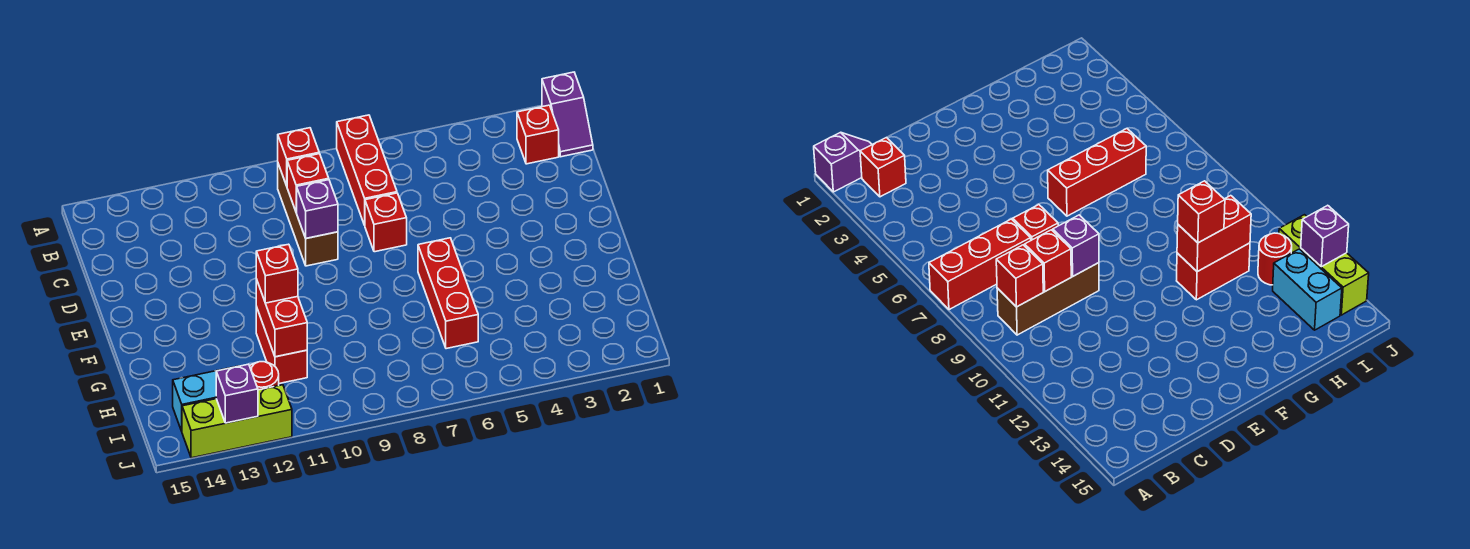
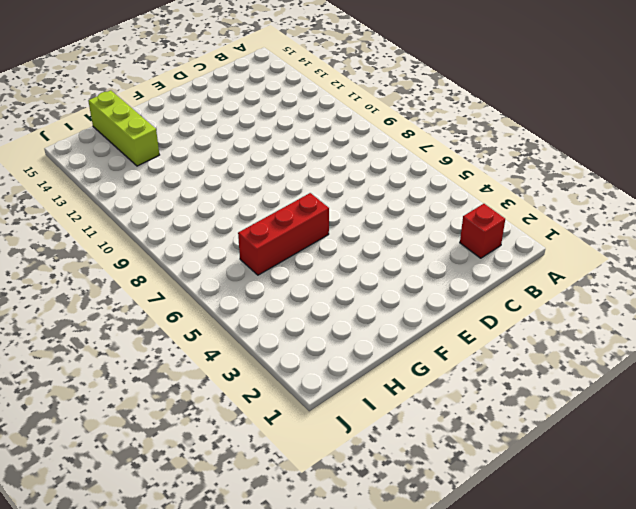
lime 1x3 brick [88,90,159,166] -> lime 1x3 brick moved to [182,385,292,458]
none -> purple 1x2 slope [542,72,593,157]
none -> red 1x3 brick [337,115,397,225]
none -> brown 1x3 brick [278,164,338,266]

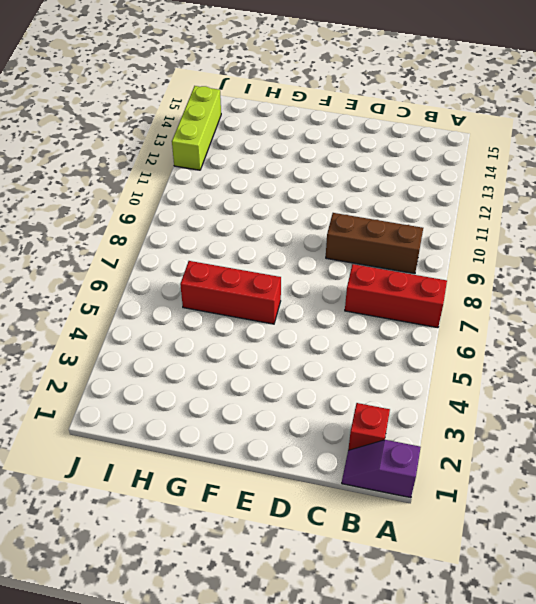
none -> red 1x1 brick [365,193,407,252]
none -> red 1x2 brick [256,307,307,384]
none -> red 1x1 round brick [250,362,279,390]

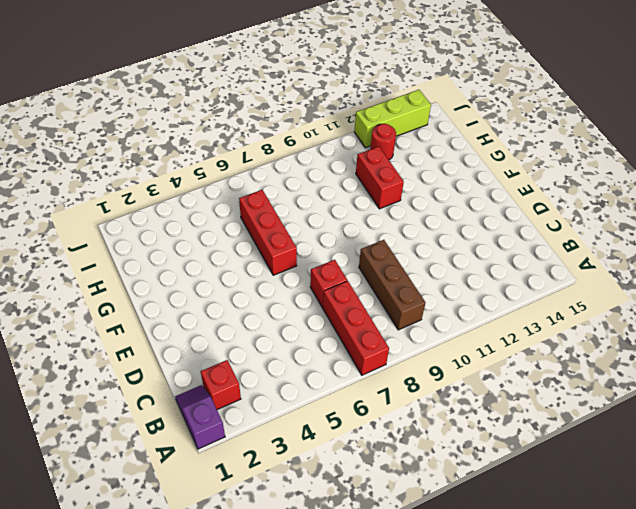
none -> cyan 1x2 brick [173,366,238,431]
none -> red 1x1 brick [278,128,319,186]
none -> red 1x1 brick [287,154,329,212]

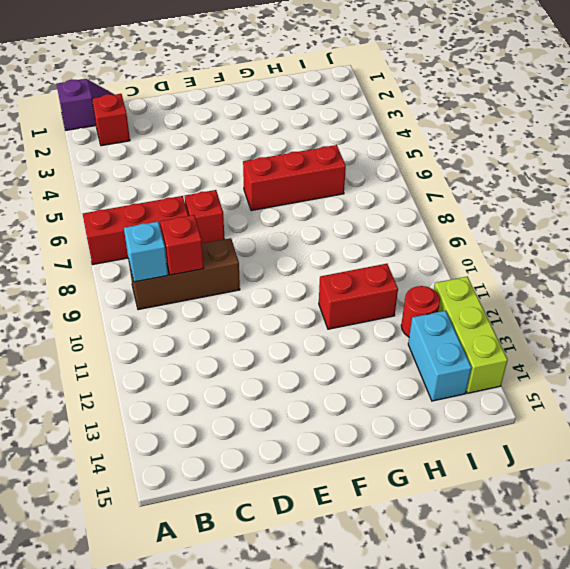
cyan 1x1 brick [124,222,168,282] -> red 1x1 brick [278,128,319,186]
none -> purple 1x1 brick [296,180,338,238]
none -> red 1x2 brick [256,279,307,357]
none -> purple 1x1 brick [216,364,258,423]

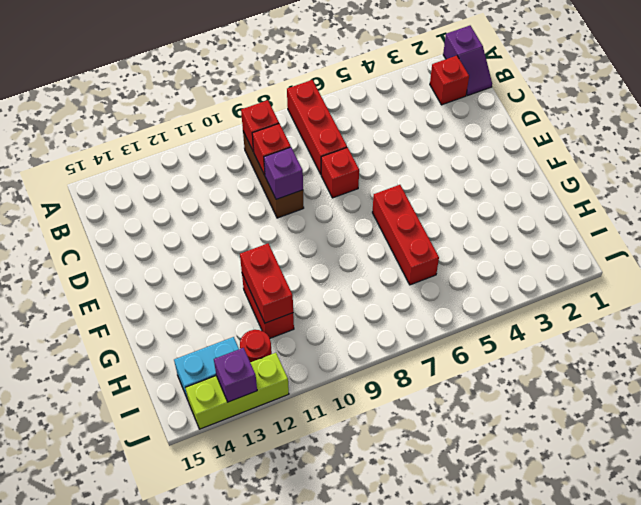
none -> red 1x1 brick [256,244,298,303]

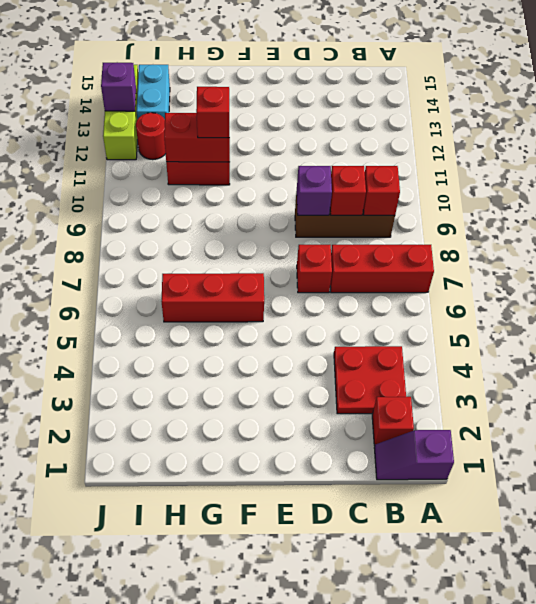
red 2x2 plate [334,346,406,414] -> none

